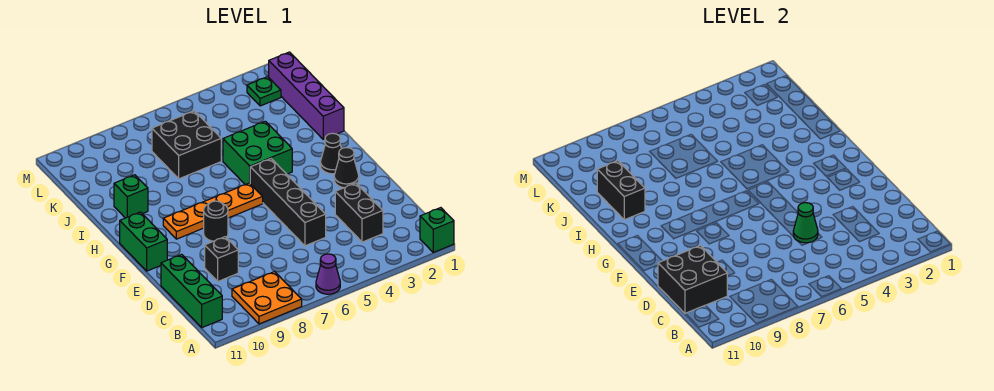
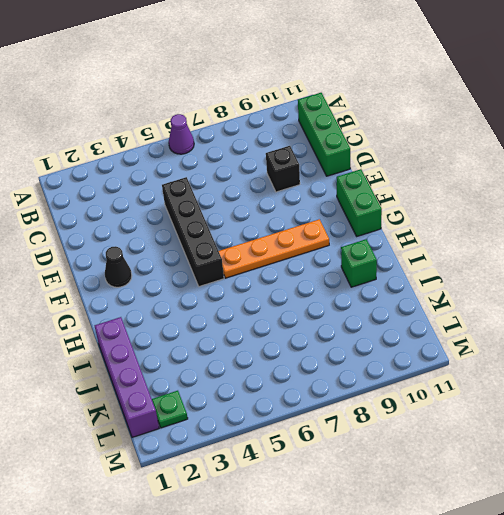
none -> green 1x1 brick [420,208,454,252]
none -> orange 2x2 plate [232,272,302,324]
none -> black 1x2 brick [335,183,383,242]

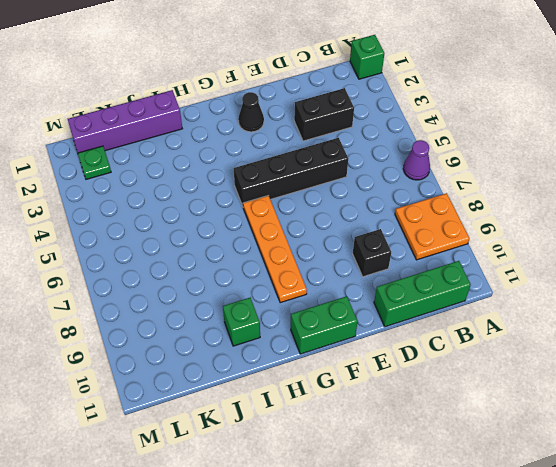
none -> black 1x1 round brick [204,201,228,241]
none -> black 1x1 cone [320,133,341,174]
none -> green 2x2 brick [223,121,292,185]

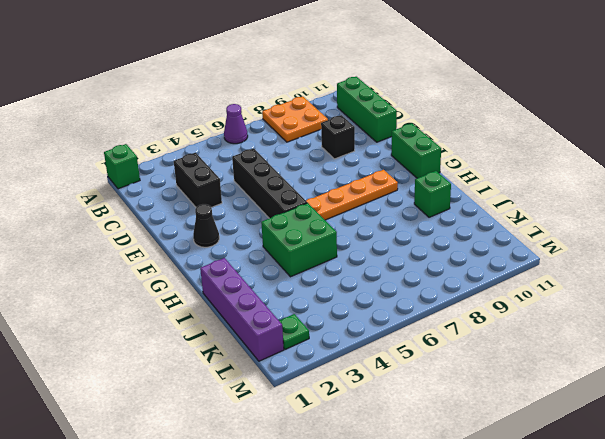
none -> black 1x1 round brick [204,201,228,241]
none -> black 1x1 cone [320,133,341,174]
none -> black 2x2 brick [152,111,221,179]

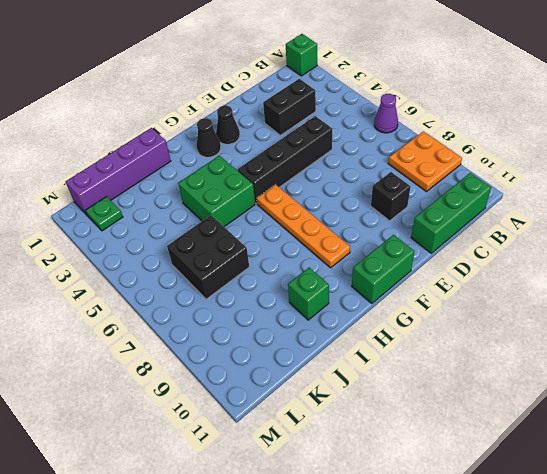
none -> black 1x1 round brick [204,201,228,241]
none -> black 2x2 brick [658,246,727,313]
none -> green 1x1 cone [793,203,818,243]

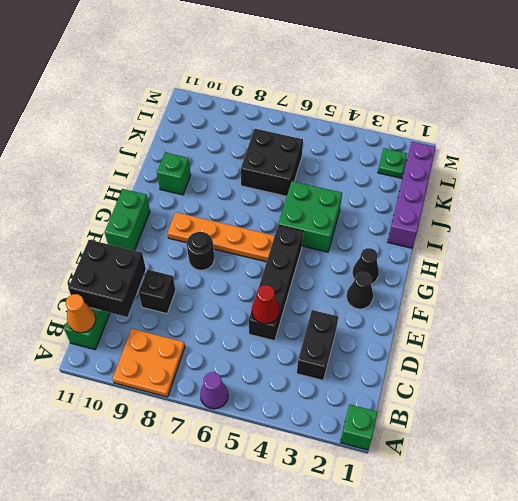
orange 1x1 cone [66,294,96,333] -> none
red 1x1 cone [252,285,279,324] -> green 1x1 cone [793,203,818,243]
none -> black 1x2 brick [597,161,645,220]

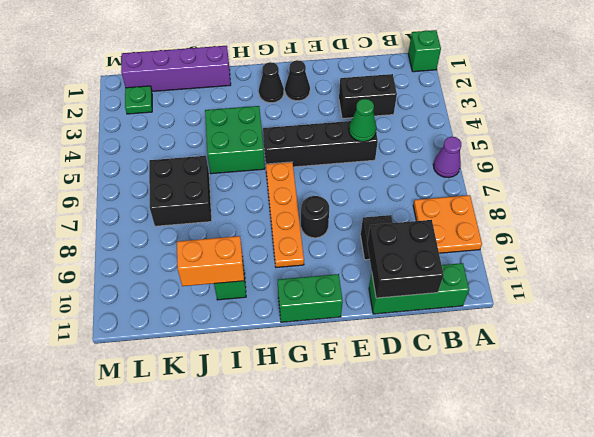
orange 1x2 brick [177,236,244,286] -> black 1x2 brick [597,161,645,220]

